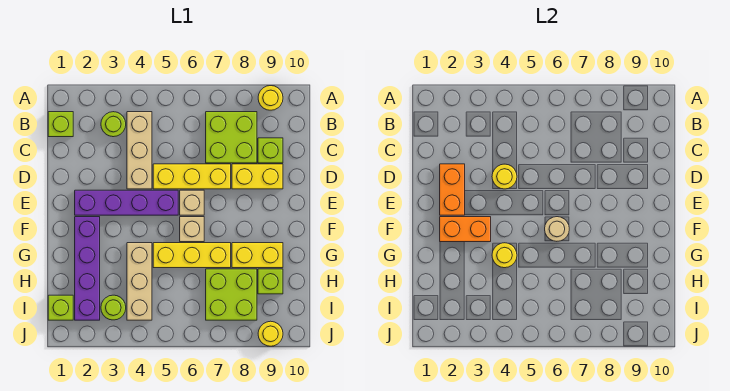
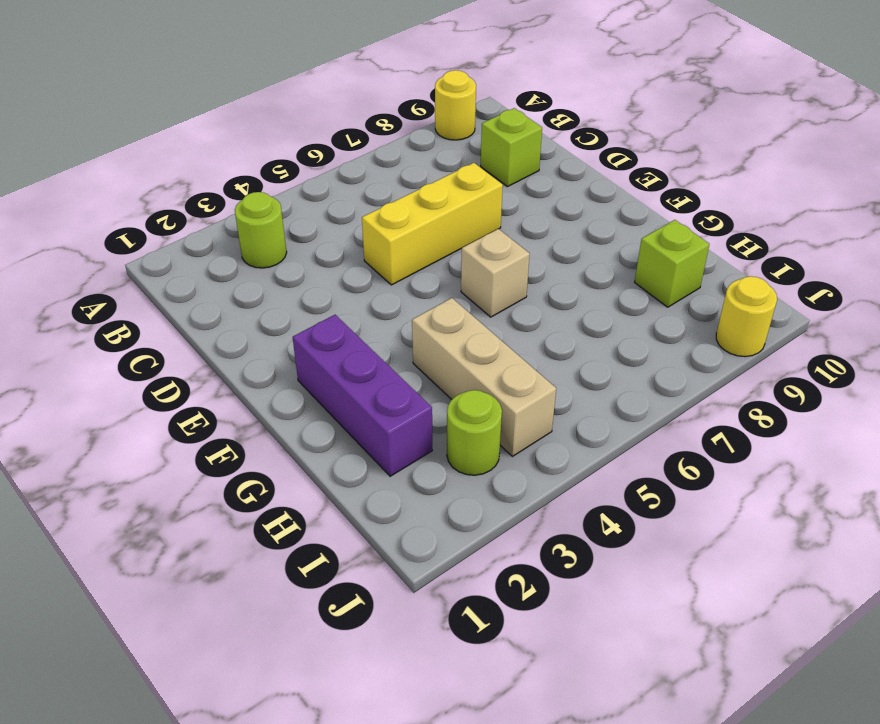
purple 1x3 brick [293,315,432,476] -> purple 1x4 brick [75,217,100,320]
none -> lime 1x1 brick [48,112,73,137]
none -> tan 1x3 brick [127,112,152,189]
none -> lime 2x2 brick [206,112,257,163]

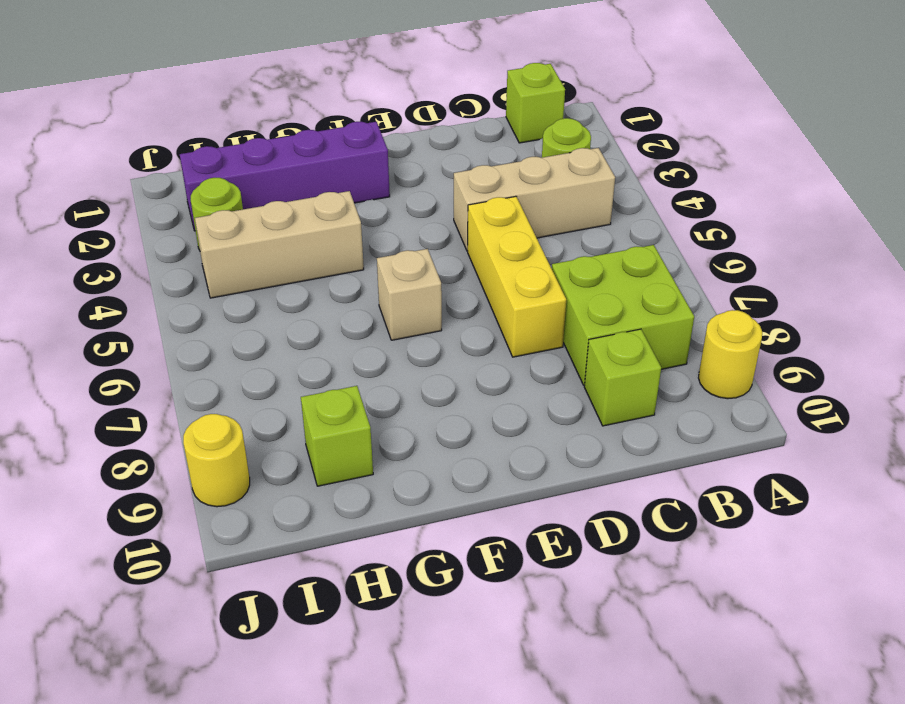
none -> yellow 1x2 brick [232,164,283,189]
none -> purple 1x4 brick [75,190,178,215]
none -> tan 1x1 brick [180,190,204,215]

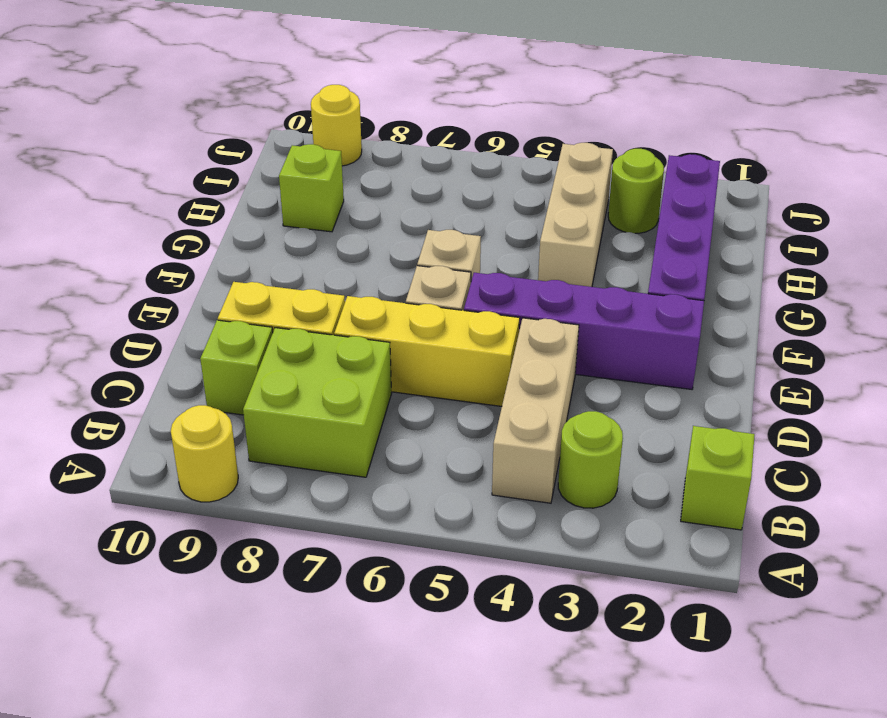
none -> yellow 1x3 brick [153,243,231,268]
none -> yellow 1x2 brick [232,243,283,268]
none -> lime 2x2 brick [206,269,257,320]

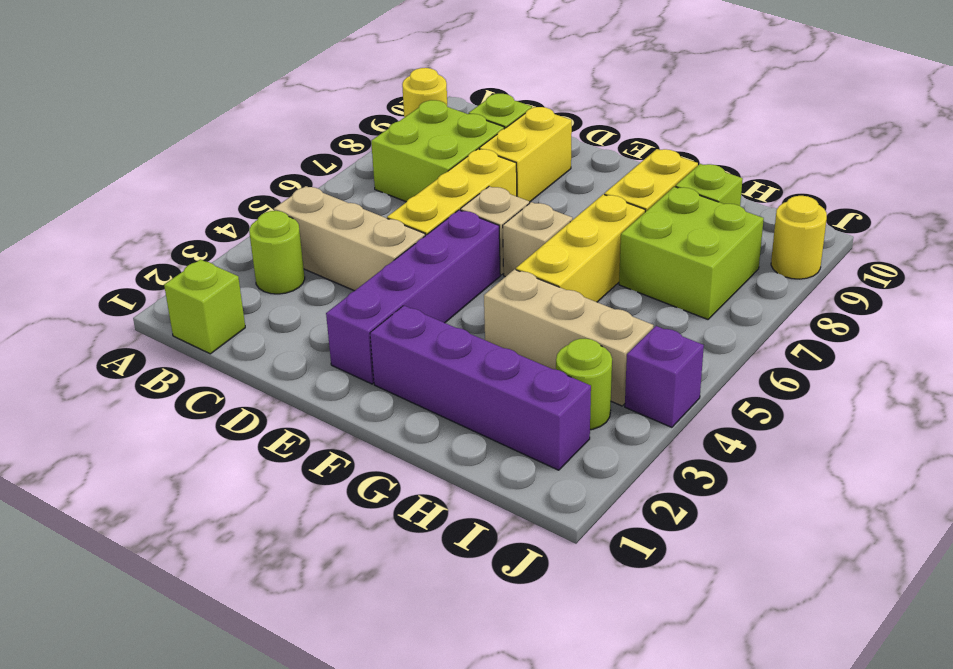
purple 1x1 brick [625,326,704,427] -> none
none -> lime 1x1 brick [48,295,73,320]
none -> orange 1x2 brick [440,164,465,215]
none -> yellow 1x1 round brick [492,164,517,189]

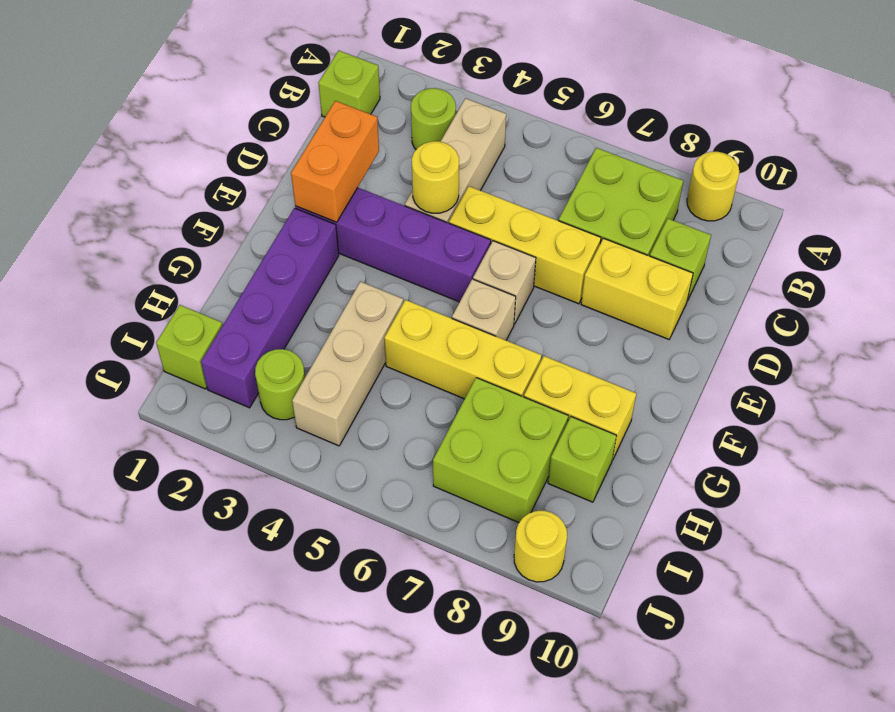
none -> orange 1x2 brick [440,217,491,242]
none -> tan 1x1 round brick [545,217,569,241]
none -> yellow 1x1 round brick [492,243,517,268]

